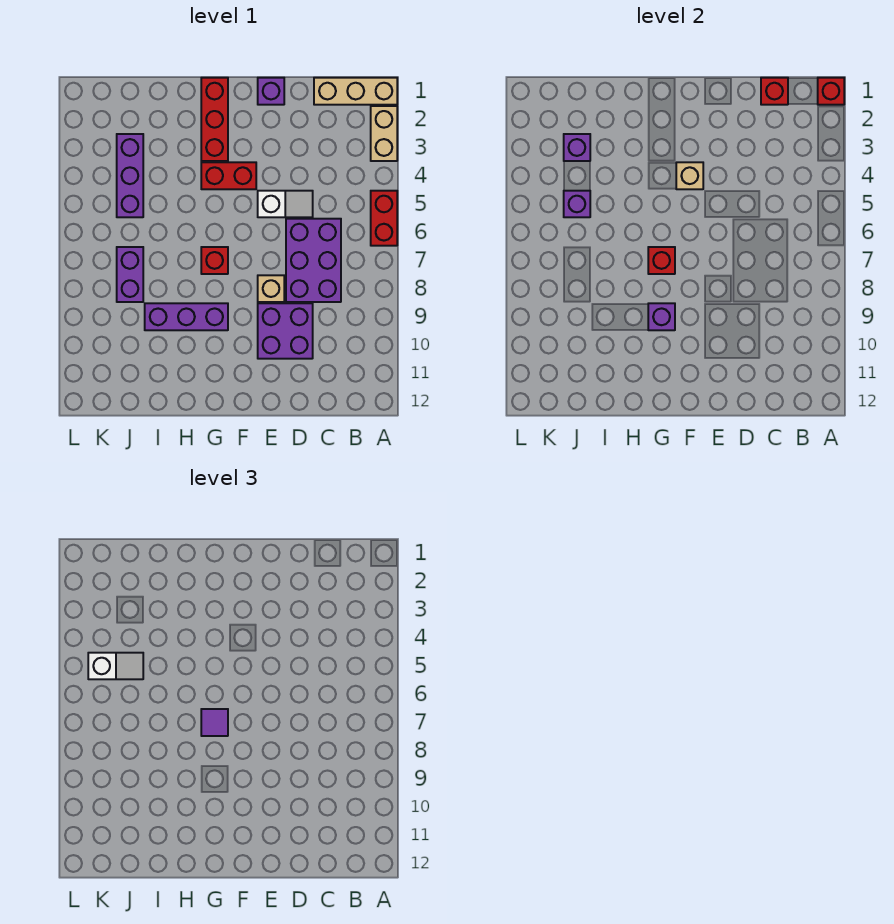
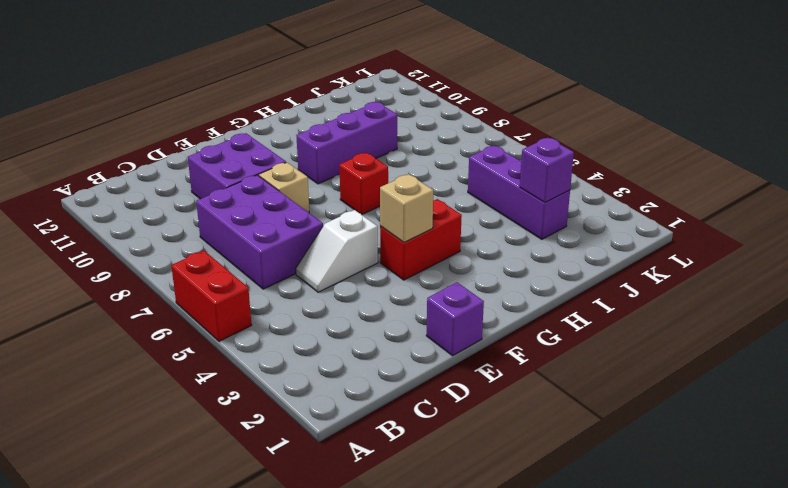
none -> tan 1x3 brick [314,78,397,105]
none -> tan 1x2 brick [371,106,397,161]
none -> red 1x3 brick [201,78,228,161]

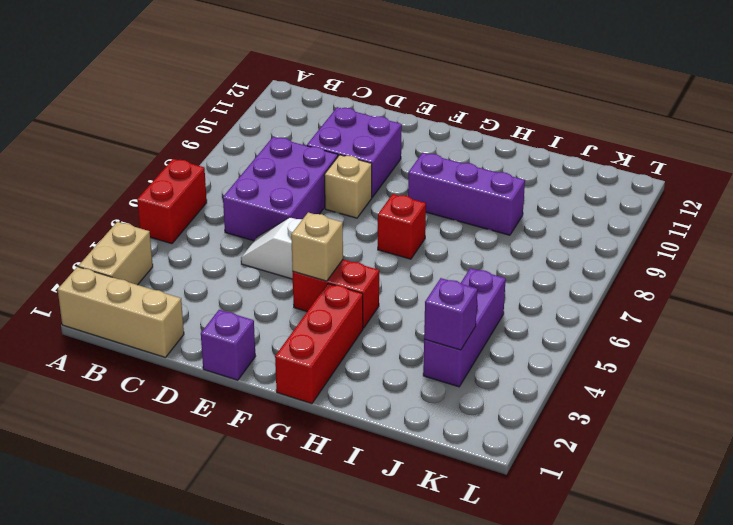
none -> purple 1x2 brick [117,247,143,302]
none -> red 1x1 brick [818,78,844,105]
none -> red 1x1 brick [761,78,788,105]

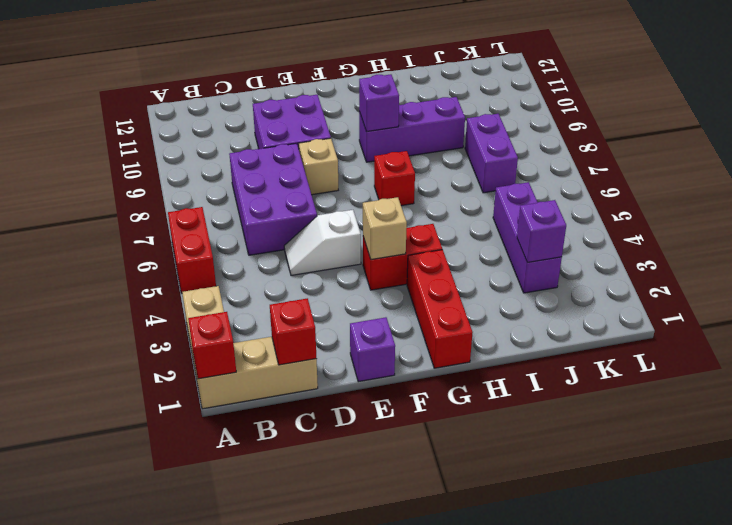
none -> red 1x1 brick [648,247,675,274]
none -> purple 1x1 brick [564,191,590,217]
none -> purple 1x1 tile [201,709,228,736]

